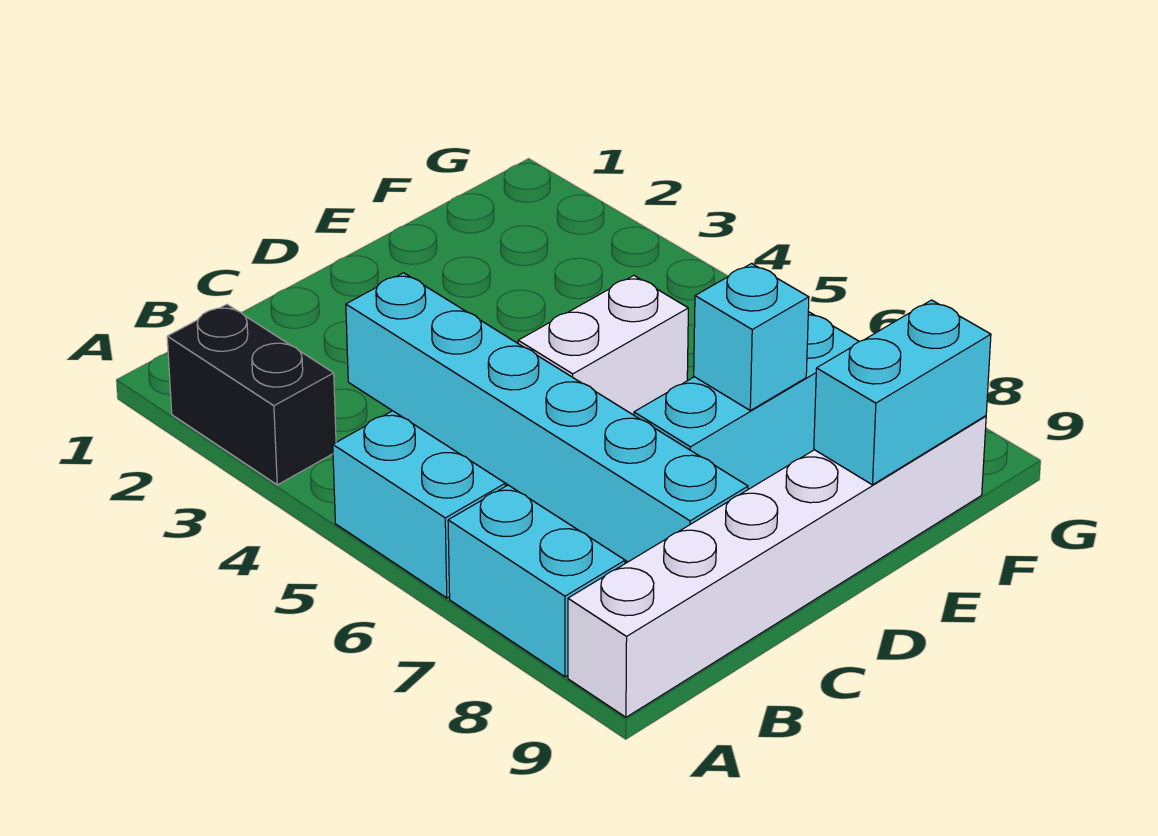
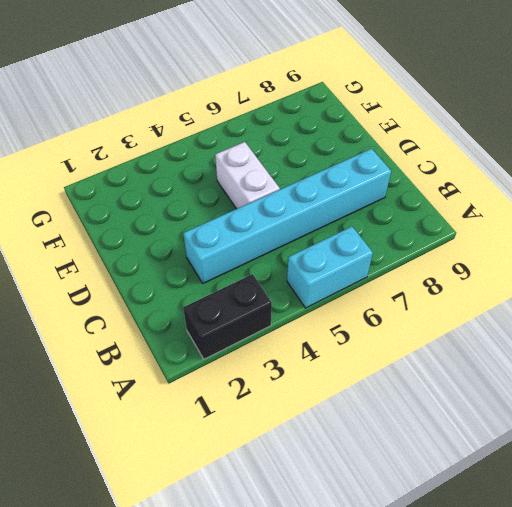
none -> cyan 1x2 brick [448,485,625,677]
none -> white 1x6 brick [568,416,986,717]

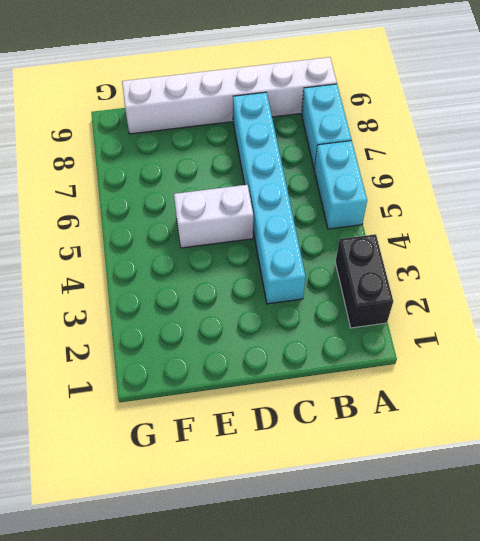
none -> cyan 1x3 brick [634,312,859,489]
none -> cyan 1x1 brick [694,263,809,410]

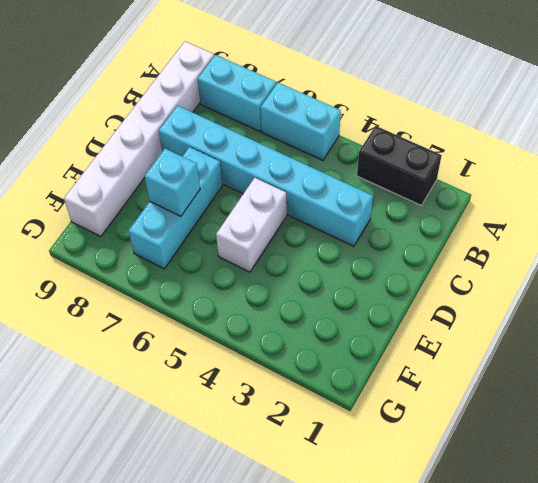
none -> cyan 1x2 brick [814,300,991,485]

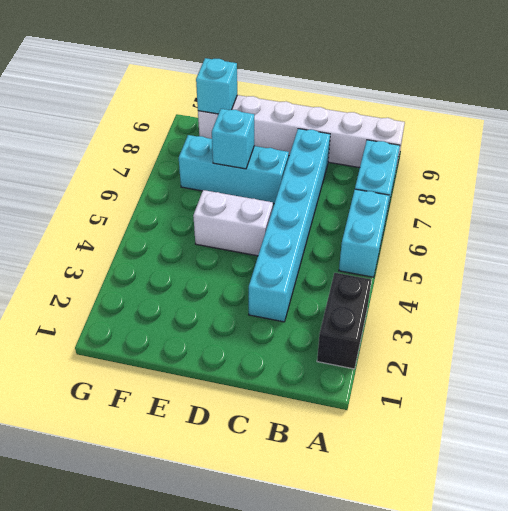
cyan 1x1 brick [196,58,237,114] -> cyan 1x2 brick [814,300,991,485]

